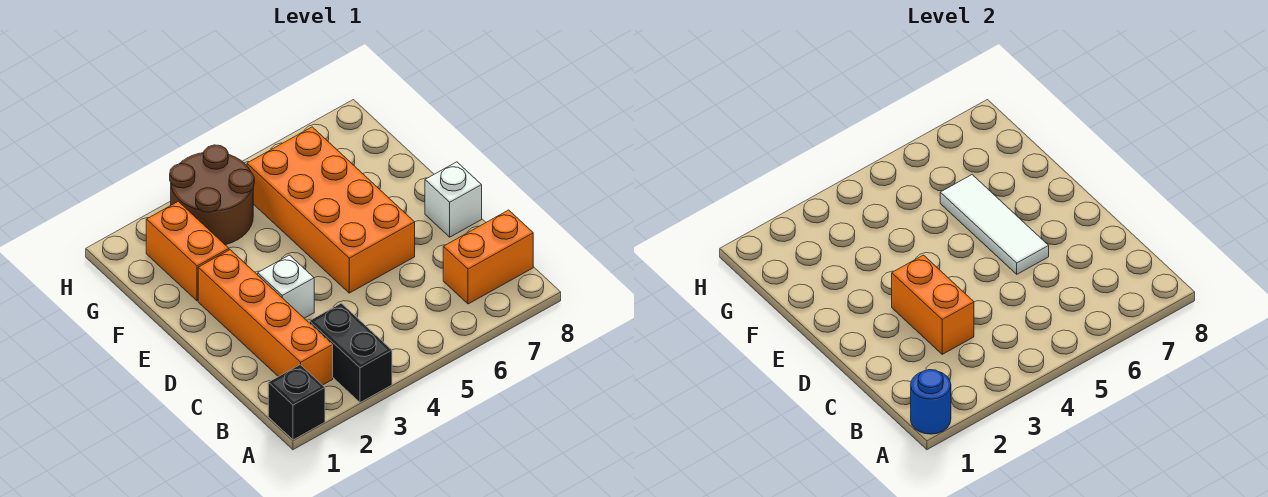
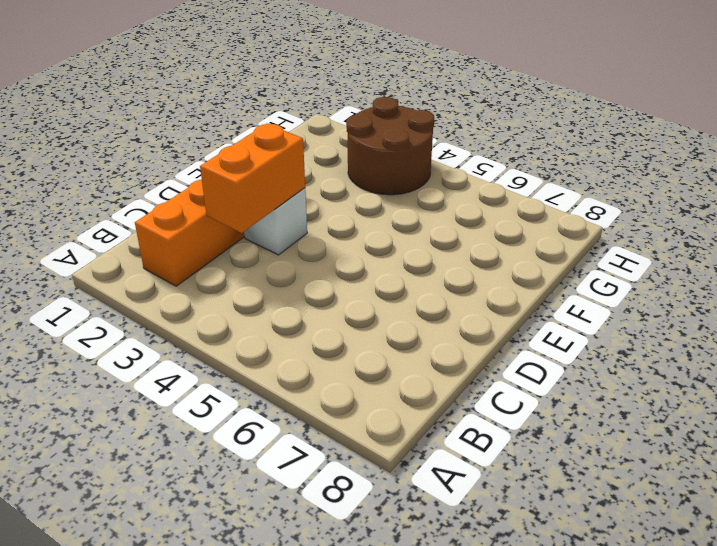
none -> black 1x1 brick [268,365,325,440]
none -> black 1x2 brick [309,303,392,403]
none -> orange 1x2 brick [443,210,533,304]

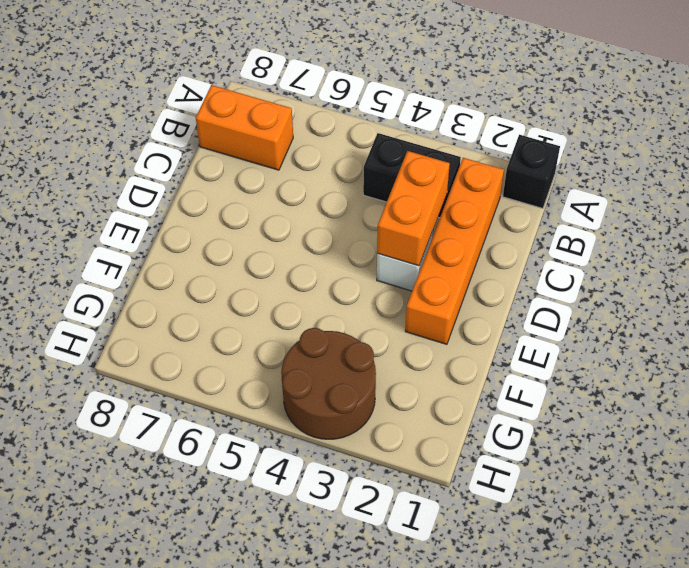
black 1x2 brick [363,133,461,218] -> black 1x2 brick turned to [309,303,392,403]
none -> orange 2x4 brick [247,127,415,293]
none -> white 1x1 brick [425,162,482,237]
none -> orange 1x2 brick [146,201,229,301]

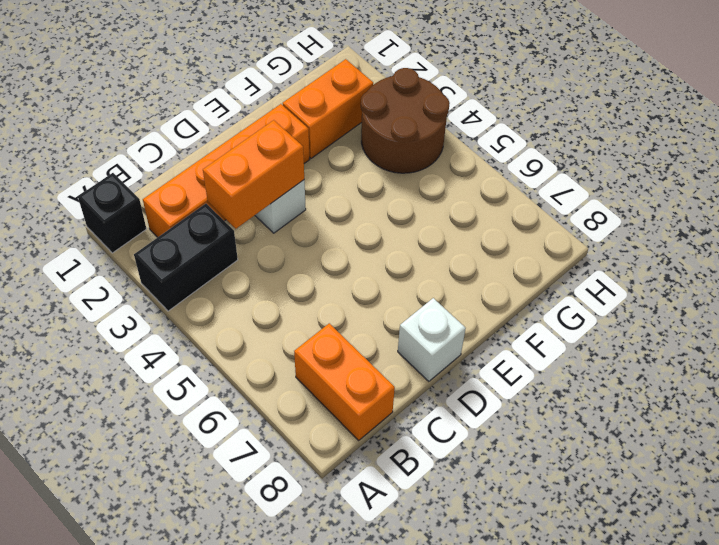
none -> orange 2x4 brick [247,127,415,293]
none -> blue 1x1 round brick [911,370,951,434]
none -> white 1x3 tile [940,175,1049,274]

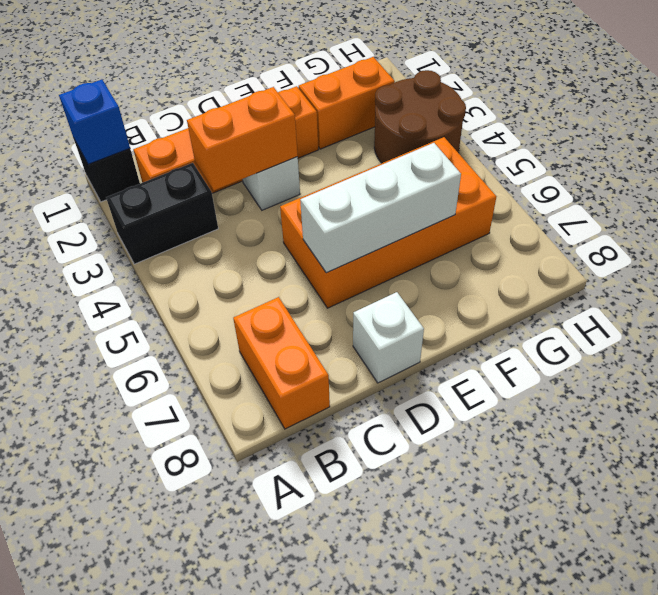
blue 1x1 brick [59,80,130,164] -> blue 1x1 round brick [911,370,951,434]
white 1x3 brick [300,143,461,273] -> white 1x3 tile [940,175,1049,274]

